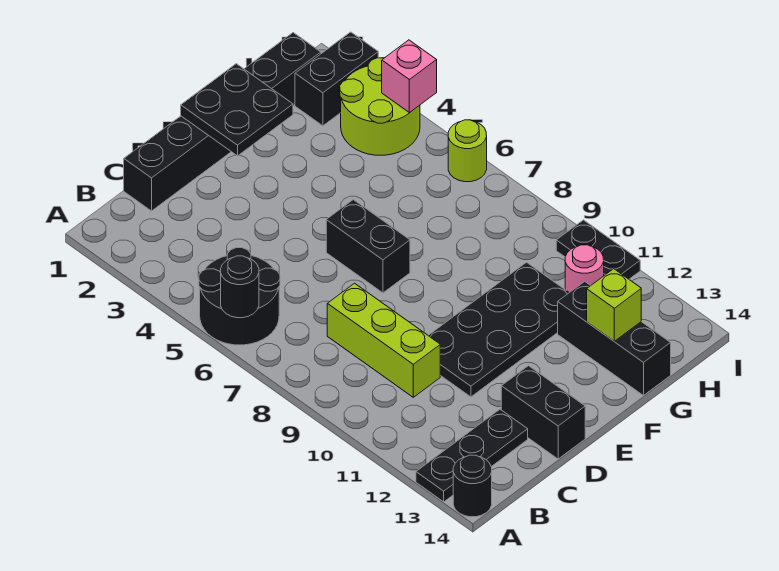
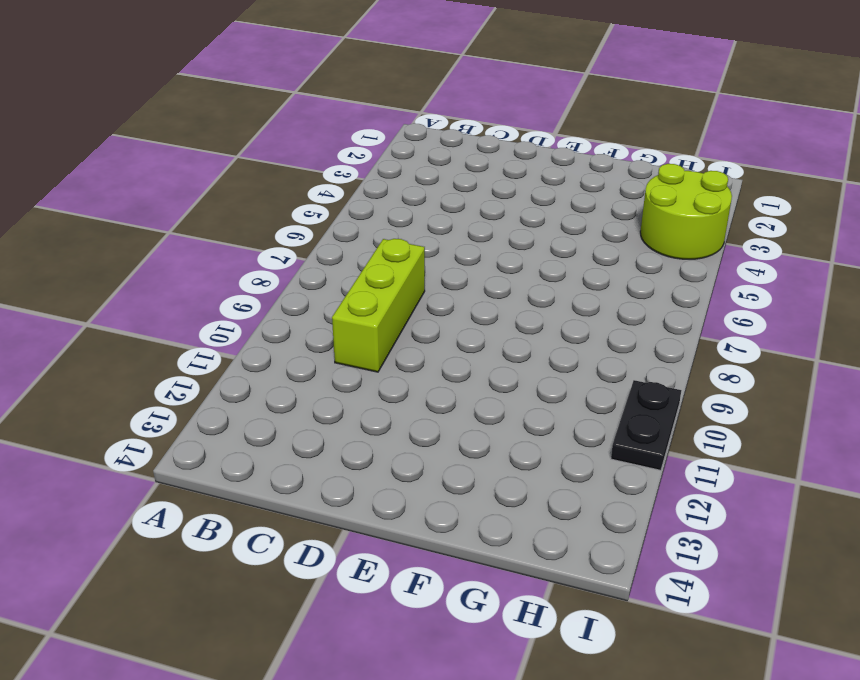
none -> black 2x2 round brick [199,248,280,345]
none -> black 1x3 plate [416,409,528,502]
none -> black 1x1 round brick [453,455,492,517]

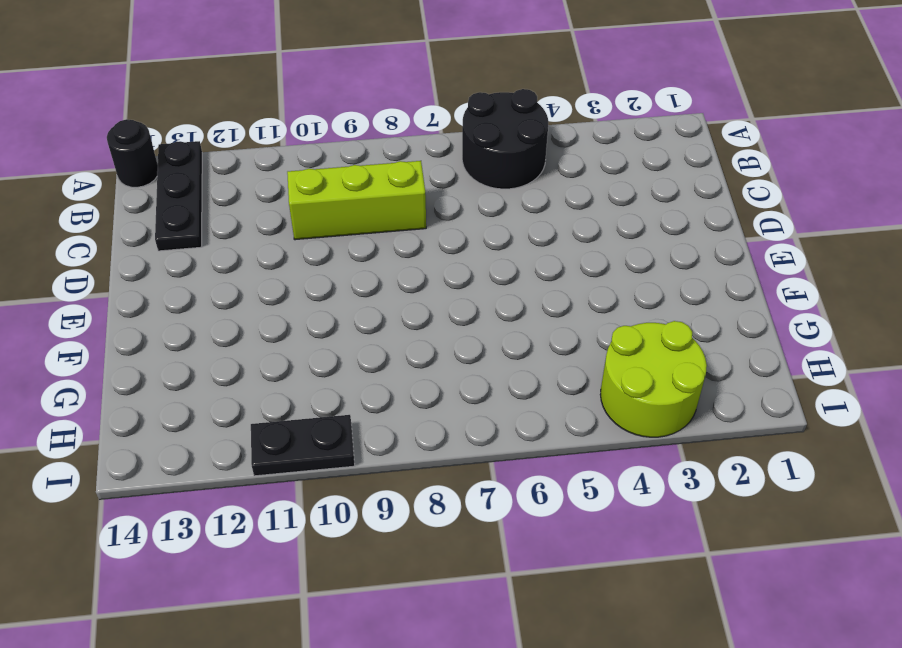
none -> black 1x6 brick [124,33,321,211]
none -> black 2x4 plate [428,262,569,397]
none -> black 1x2 brick [501,366,585,459]

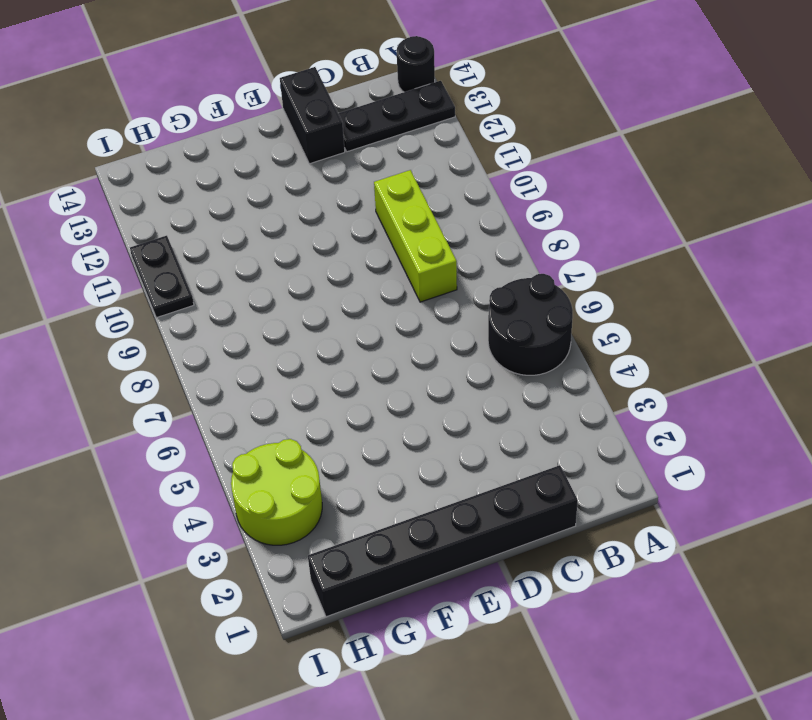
none -> black 2x4 plate [428,262,569,397]
none -> black 1x2 brick [326,200,410,293]
none -> black 1x3 brick [558,281,671,395]

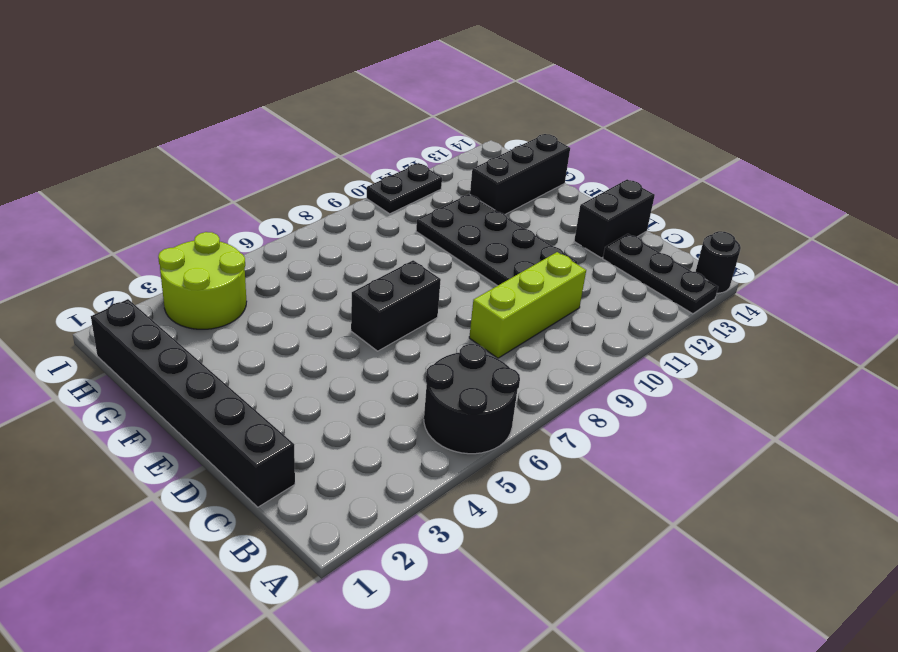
none -> black 1x2 brick [295,32,378,126]
none -> pink 1x1 round brick [565,245,604,293]
none -> lime 1x1 round brick [448,120,487,182]

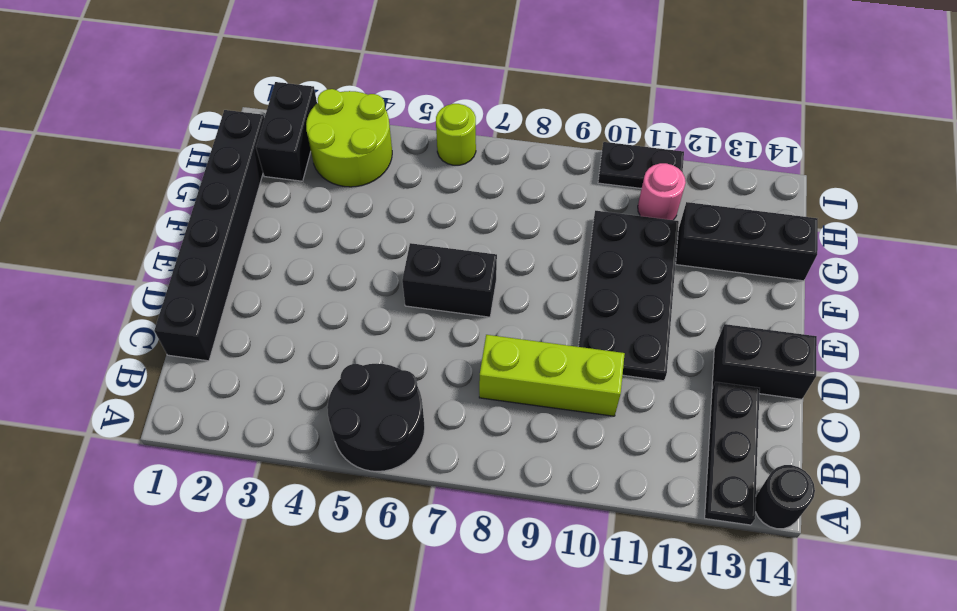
none -> black 1x1 round brick [221,256,259,318]
none -> black 2x2 plate [181,64,293,156]
none -> lime 1x1 brick [587,269,641,341]

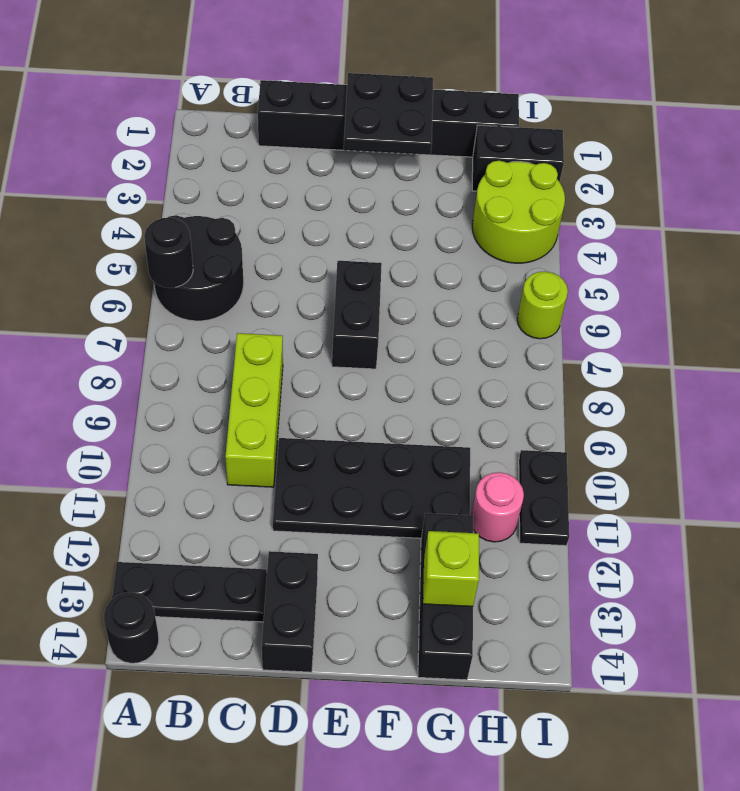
none -> pink 1x1 brick [382,40,437,113]

